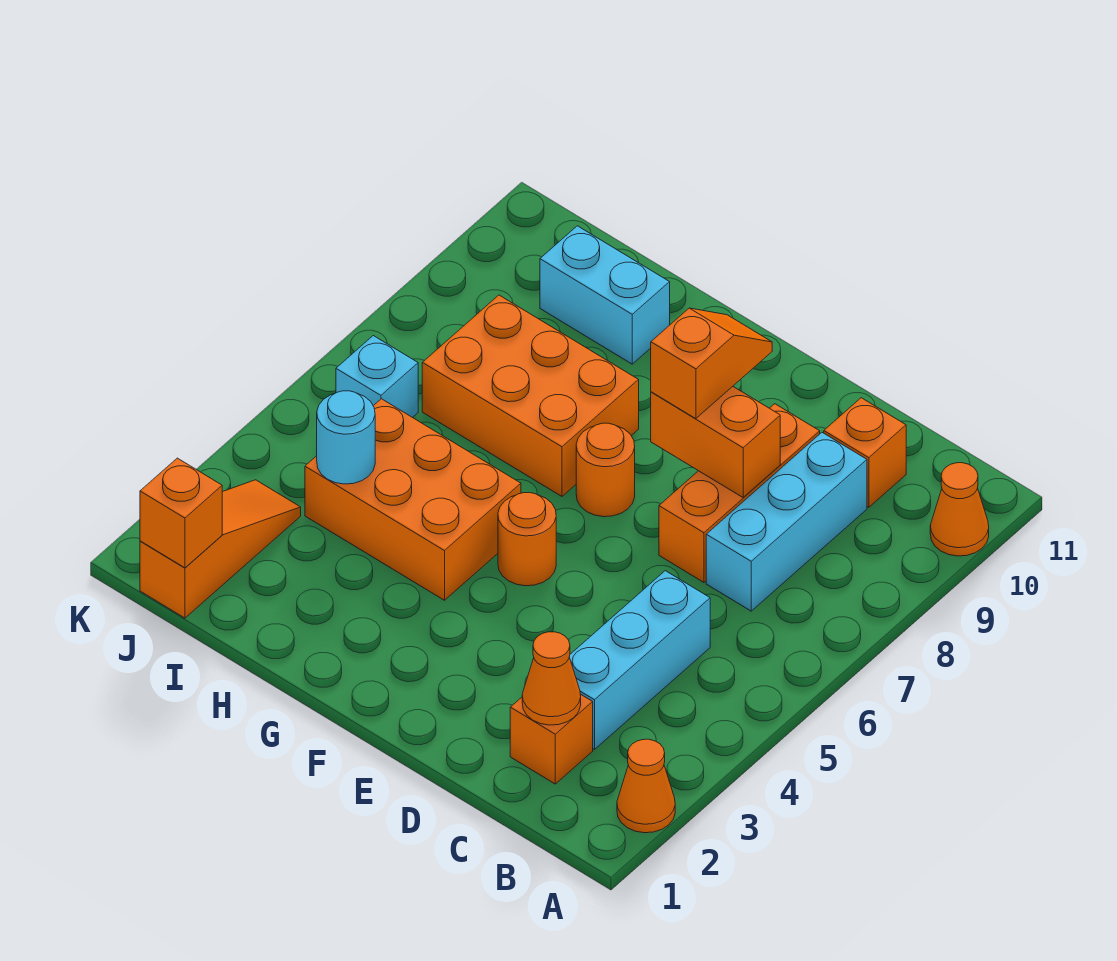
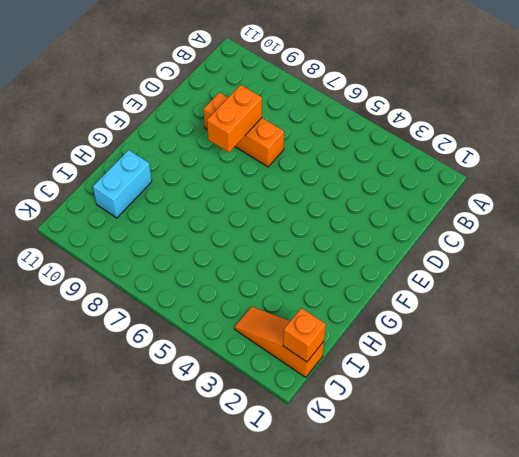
none -> orange 1x1 cone [617,739,675,833]
none -> orange 1x1 cone [930,463,989,556]
none -> orange 1x1 brick [510,694,593,784]

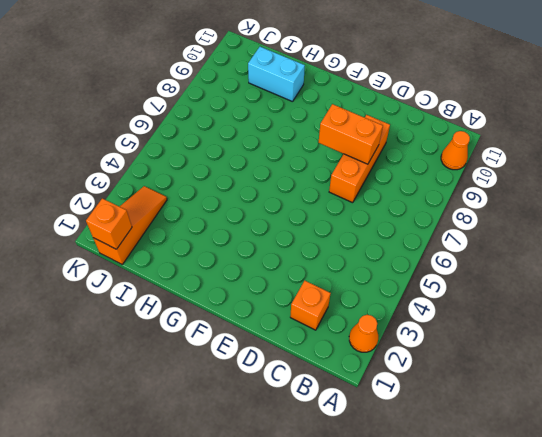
none -> cyan 1x3 brick [569,571,710,749]
none -> cyan 1x3 brick [706,433,867,611]
none -> orange 1x1 brick [824,398,906,507]

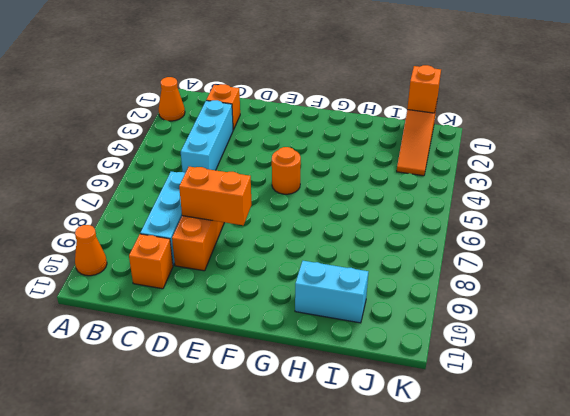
none -> orange 1x1 round brick [576,423,635,517]
none -> orange 2x3 brick [305,399,521,600]
none -> orange 2x3 brick [422,295,639,496]

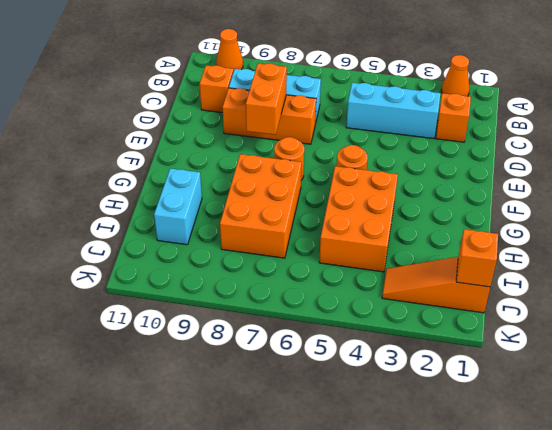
none -> cyan 1x1 brick [336,336,418,418]
none -> orange 1x1 cone [522,632,581,725]
none -> cyan 1x1 round brick [317,391,375,484]

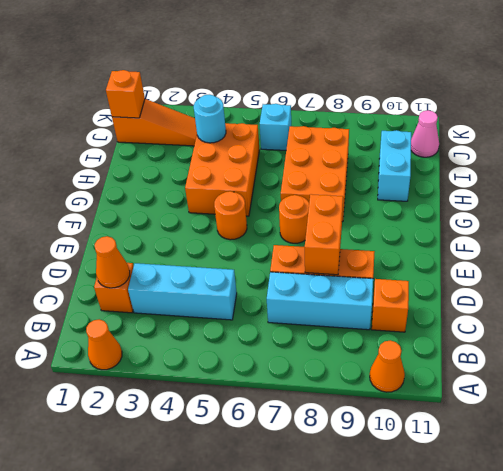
pink 1x1 cone [411,110,439,157] -> none
none -> orange 1x2 slope [651,308,772,419]

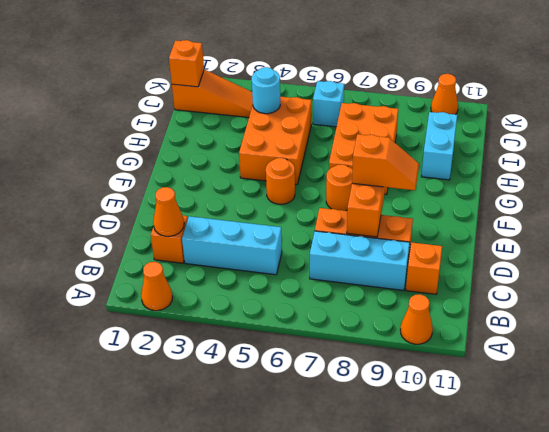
orange 1x1 cone [431,74,458,115] -> none

